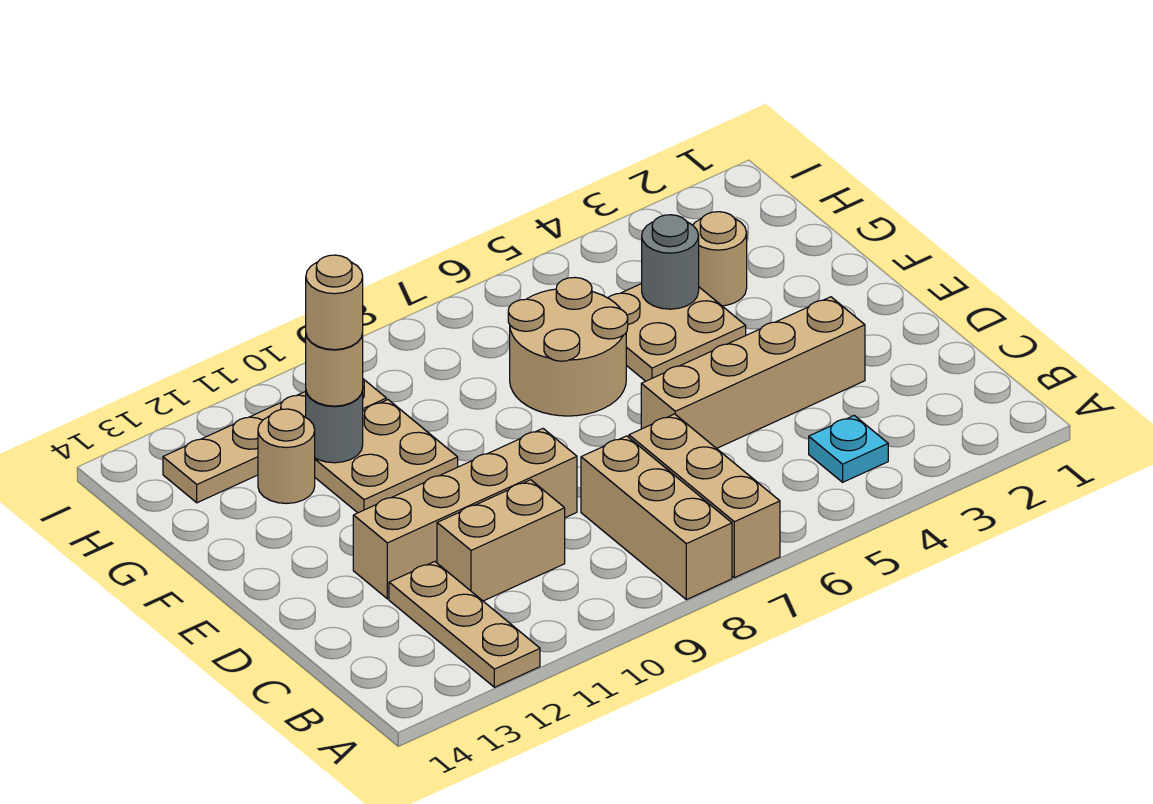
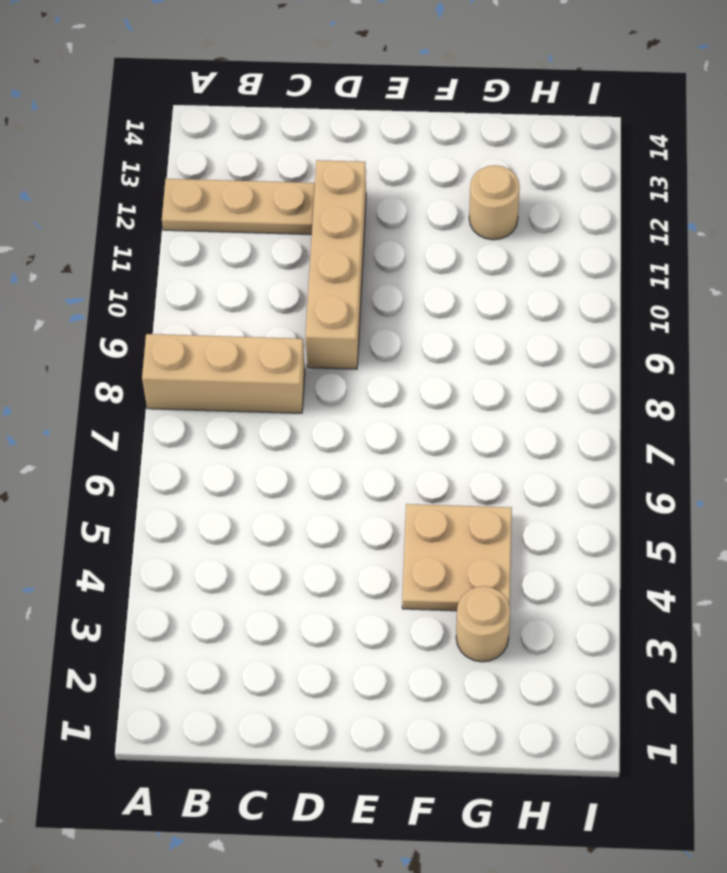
none -> tan 1x3 brick [629,414,780,578]
none -> cyan 1x1 plate [809,415,888,482]
none -> tan 1x2 brick [437,480,565,601]

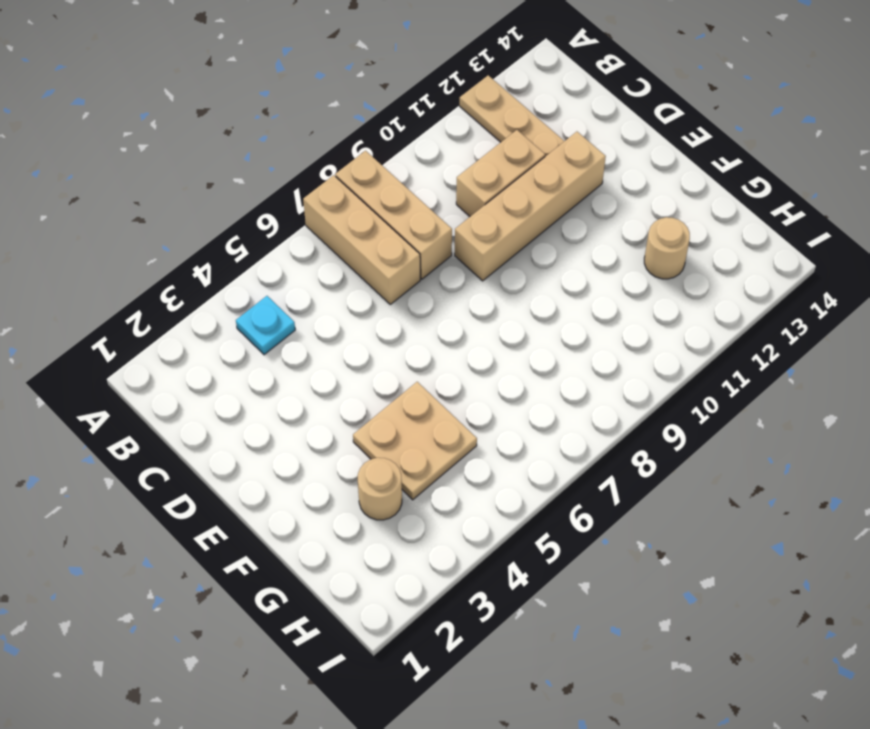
none -> tan 1x4 brick [641,297,865,448]
none -> tan 2x2 round brick [508,277,628,416]
none -> tan 2x2 plate [315,400,458,513]

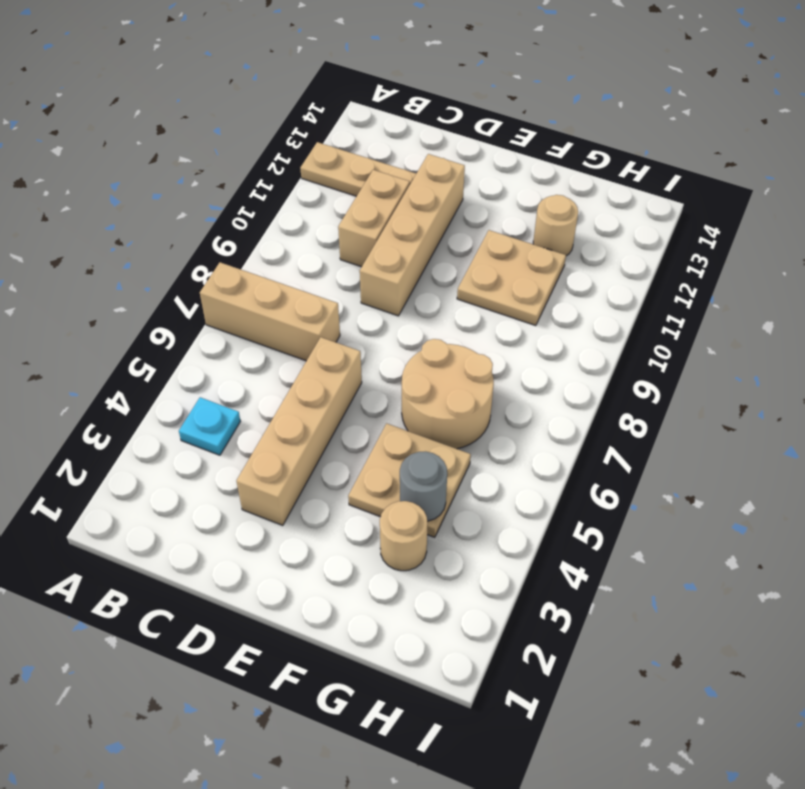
none -> tan 1x3 brick [581,436,732,600]
none -> tan 1x4 plate [163,379,386,503]
none -> grey 1x1 round brick [306,390,363,463]

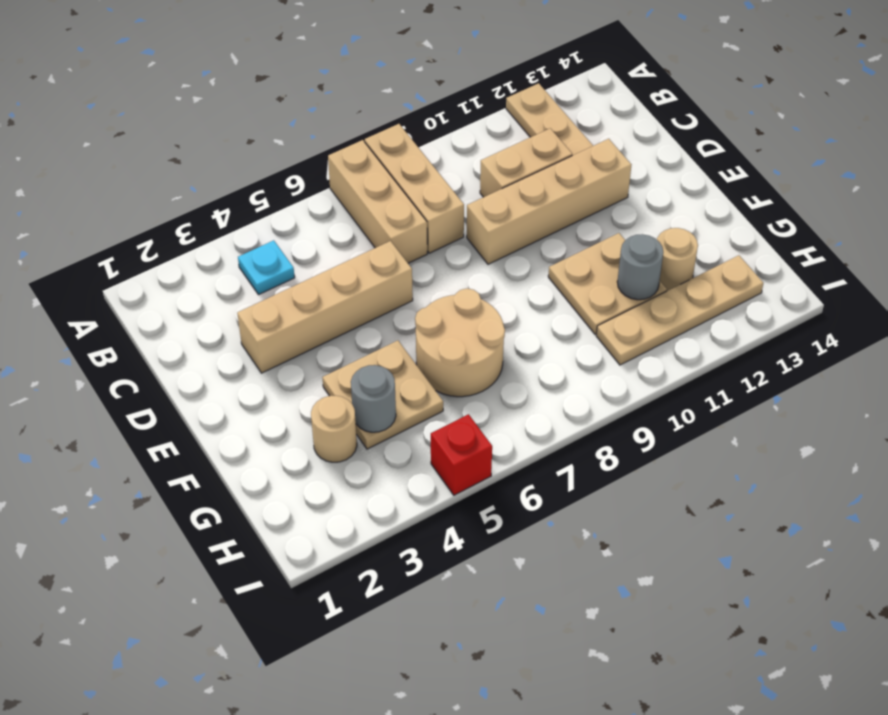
red 1x1 brick [431,414,492,495] -> none
none -> tan 1x1 round brick [306,334,363,406]
none -> tan 1x1 round brick [306,255,363,350]

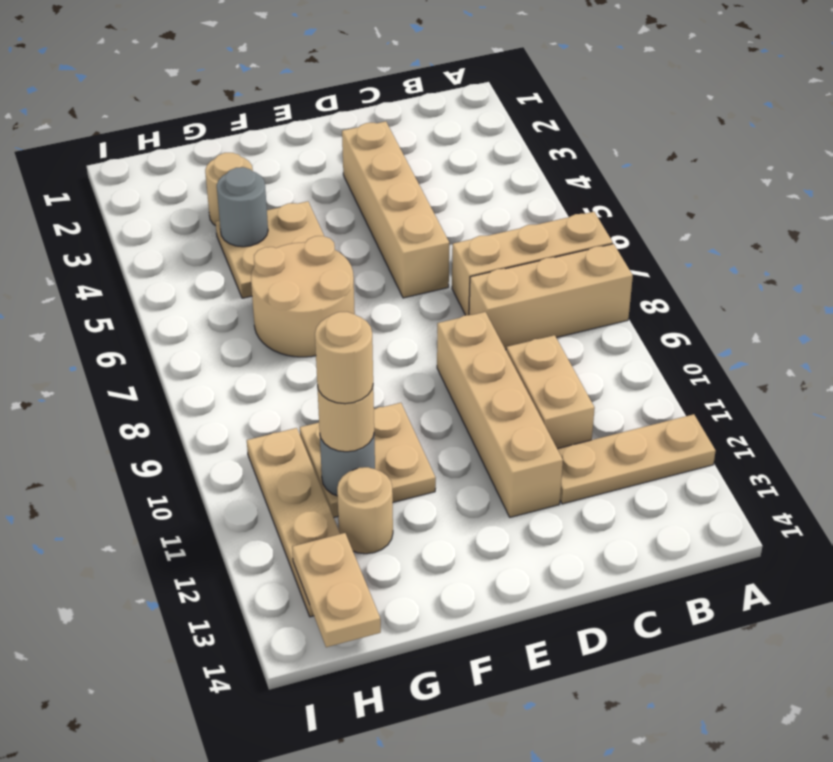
tan 1x2 plate [292,533,381,647] -> none
none -> cyan 1x1 plate [809,415,888,482]

